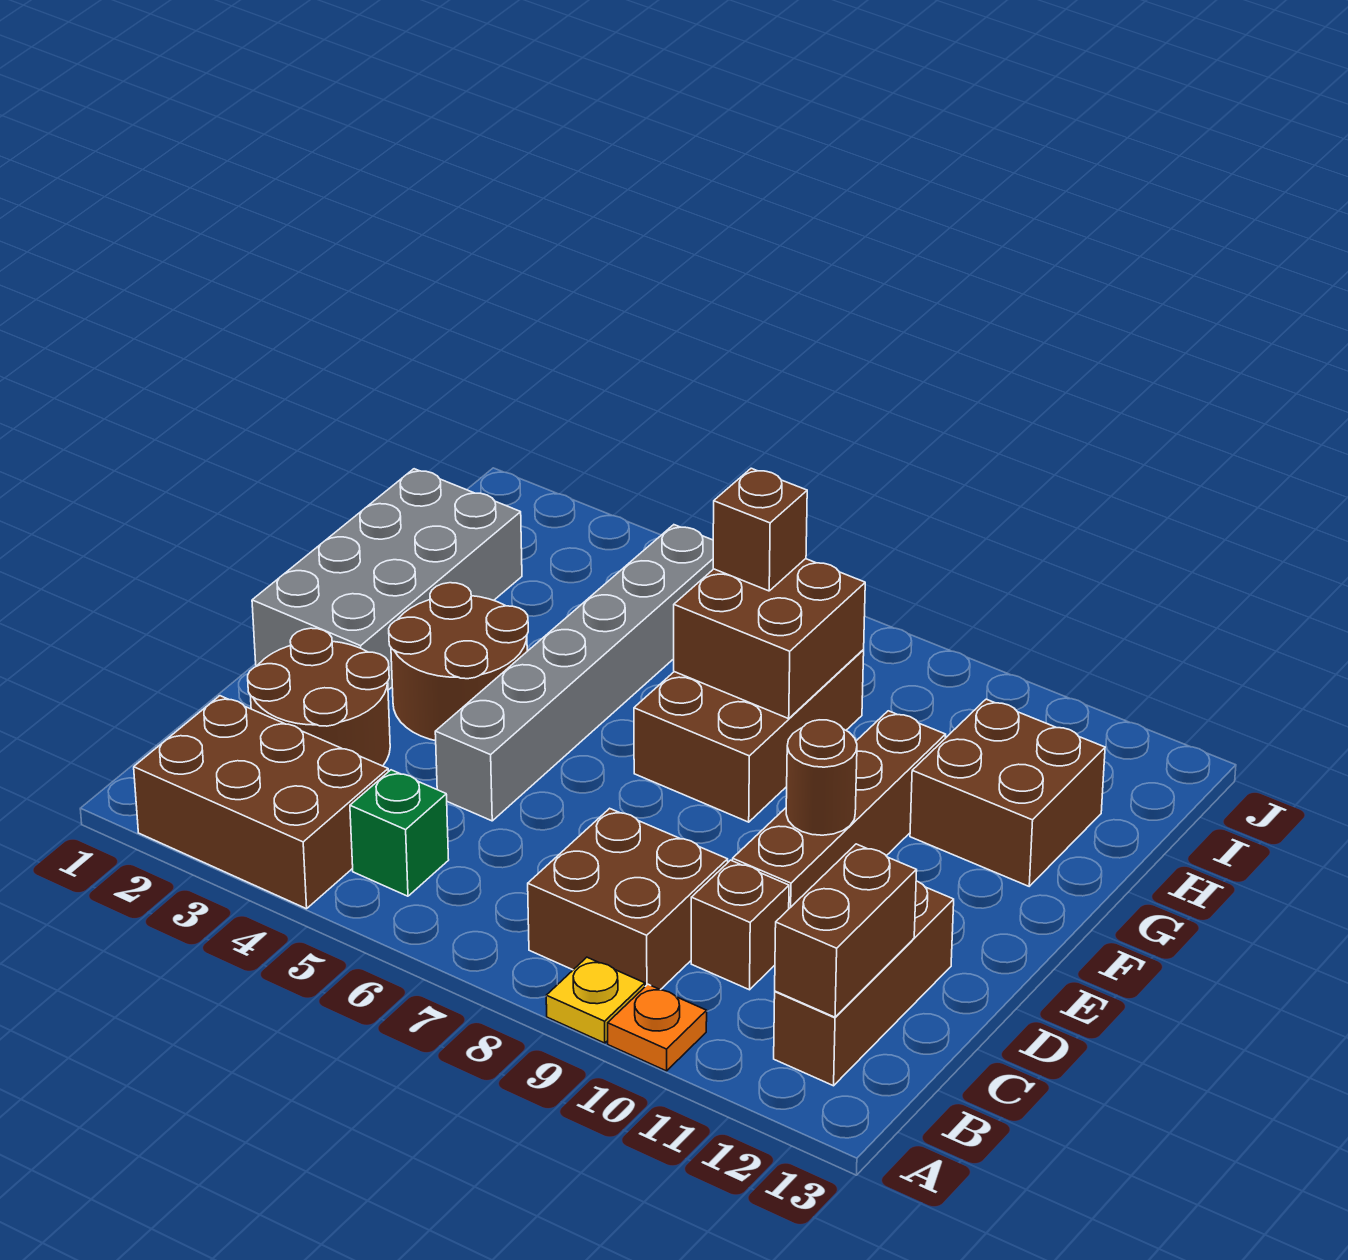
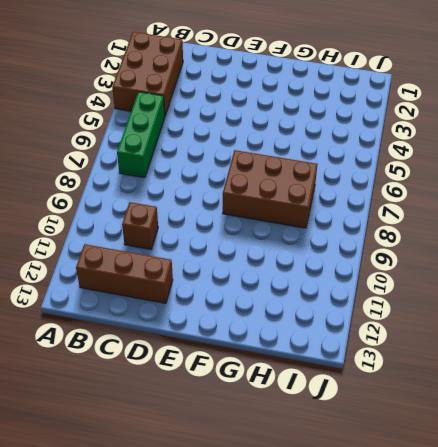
green 1x3 brick [117,92,165,178] -> green 1x1 brick [350,770,449,896]
none -> yellow 1x1 plate [546,957,645,1043]
none -> orange 1x1 plate [608,984,707,1071]
none -> brown 2x2 brick [528,808,728,990]

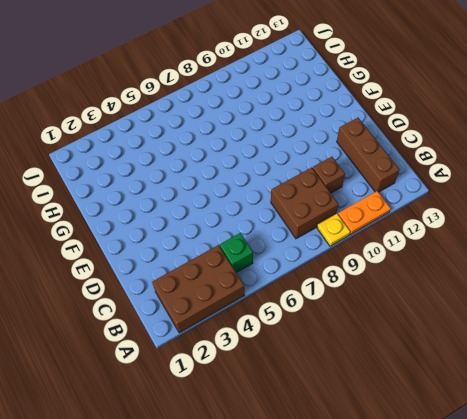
orange 1x2 plate [338,191,391,235] -> orange 1x1 plate [608,984,707,1071]
none -> brown 2x2 round brick [248,628,390,766]
none -> grey 1x6 brick [435,525,713,821]
none -> brown 1x4 brick [732,711,946,908]

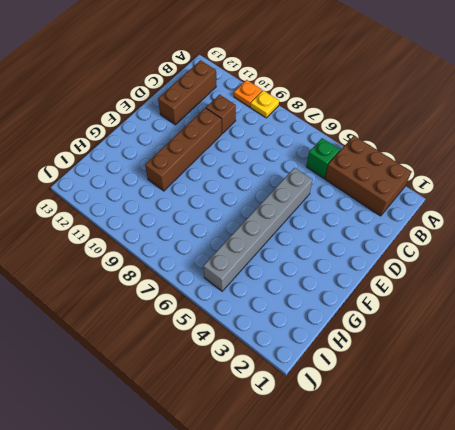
none -> brown 2x2 brick [528,808,728,990]
none -> brown 2x2 round brick [248,628,390,766]
none -> grey 2x4 brick [252,469,522,690]

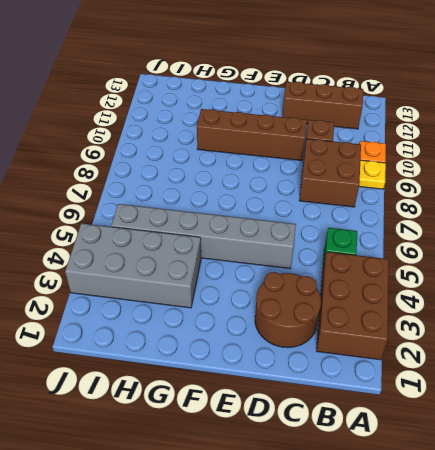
grey 2x4 brick [65,223,201,308] -> grey 2x4 brick moved to [252,469,522,690]
none -> brown 2x2 round brick [389,583,528,741]
none -> brown 2x3 brick [634,650,864,822]
none -> brown 2x2 brick [910,699,1105,886]

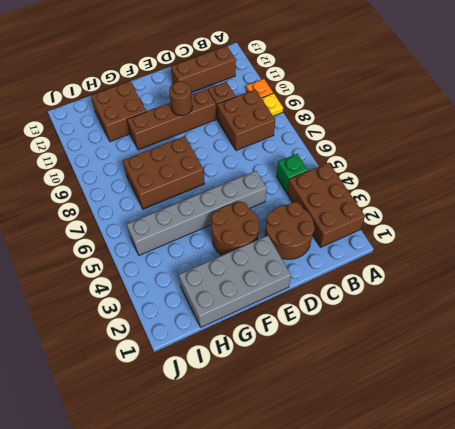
none -> brown 1x2 brick [775,844,917,1017]
none -> brown 2x2 brick [674,559,865,719]
none -> brown 1x1 brick [713,468,807,591]

